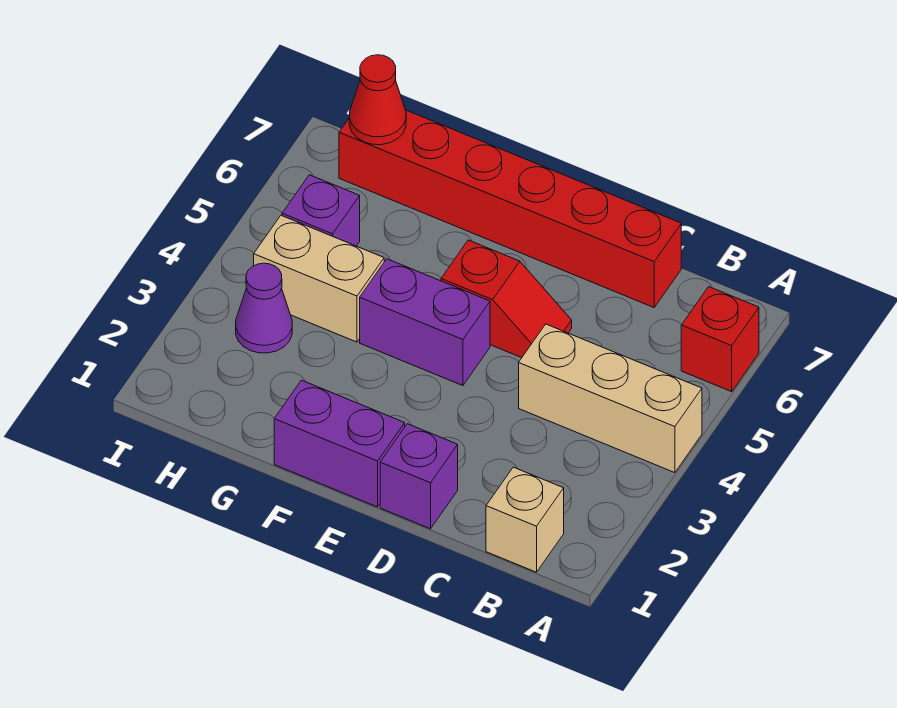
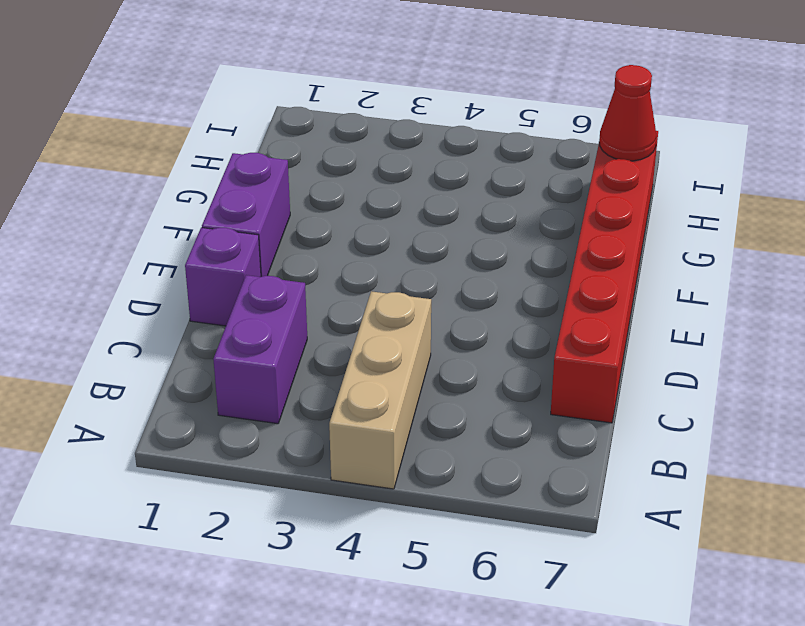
purple 1x2 brick [213,275,307,424] -> purple 1x2 brick moved to [360,259,490,386]
none -> red 1x1 brick [681,287,759,392]
none -> tan 1x1 brick [486,467,564,572]
none -> red 1x2 slope [441,240,572,358]

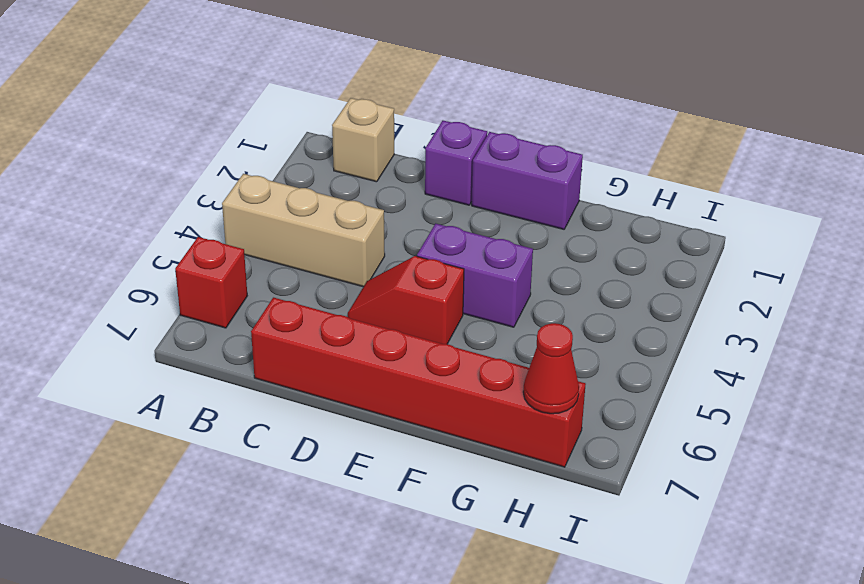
none -> tan 1x2 brick [254,215,384,342]
none -> purple 1x1 cone [236,263,292,353]
none -> purple 1x1 brick [282,175,360,246]

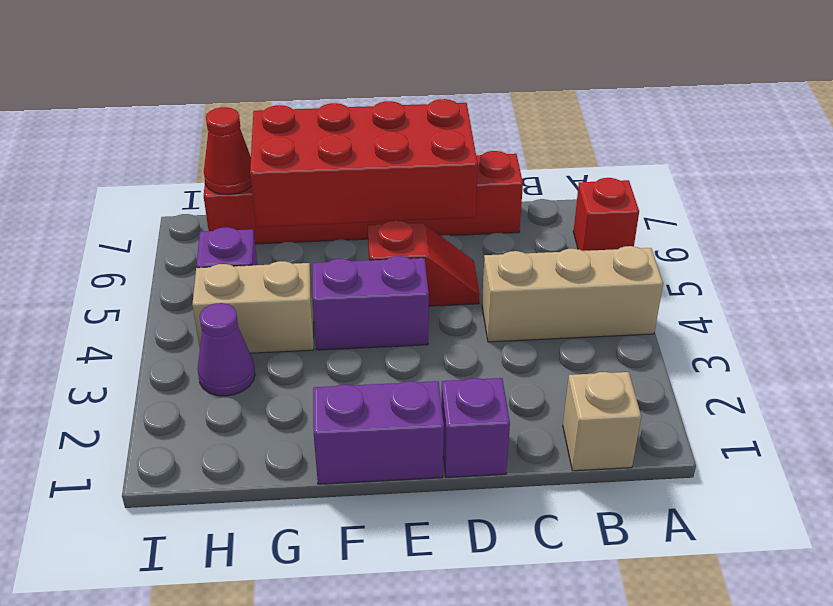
red 2x4 brick [250,99,478,227] -> none

